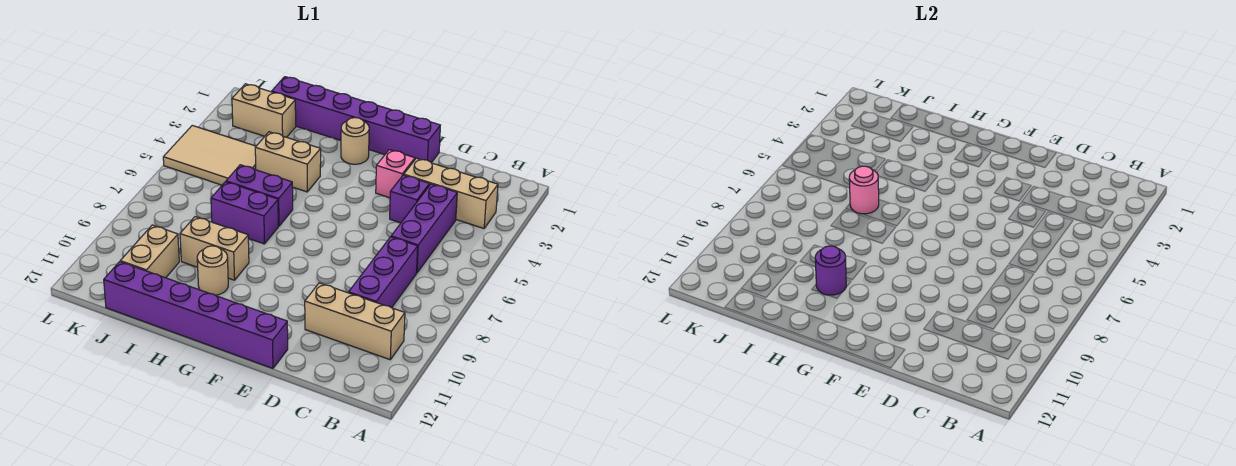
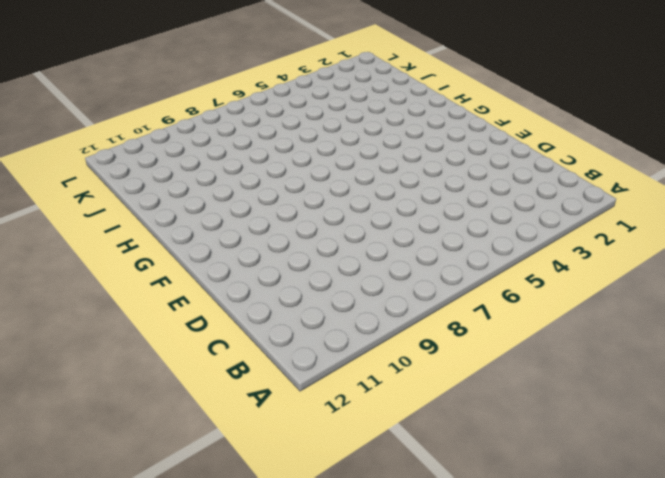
none -> tan 1x3 brick [404,158,498,228]
none -> tan 1x3 brick [305,283,405,360]
none -> purple 1x3 brick [391,184,457,273]

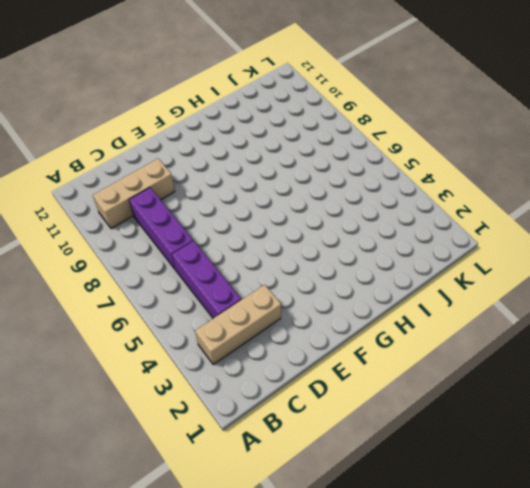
none -> purple 1x1 brick [390,175,429,223]
none -> purple 1x6 brick [272,77,440,163]
none -> pink 1x1 brick [376,150,415,198]

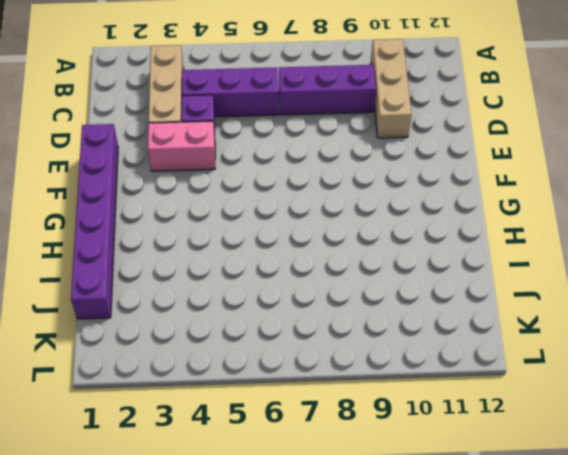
pink 1x2 brick [148,121,215,171] -> pink 1x1 brick [376,150,415,198]
none -> purple 1x6 brick [104,262,288,368]
none -> tan 1x1 round brick [341,118,369,164]
none -> tan 1x2 brick [255,132,321,192]

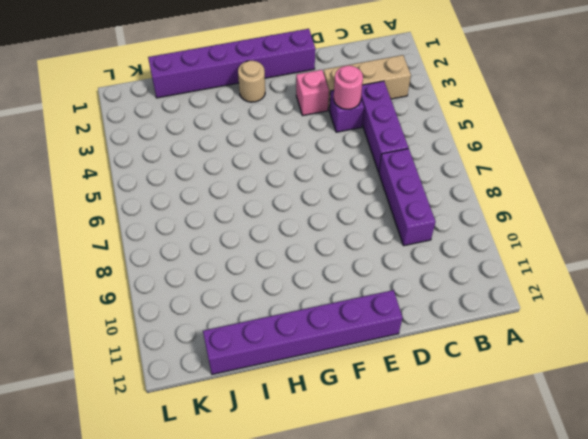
pink 1x1 round brick [334,66,363,109] -> pink 1x1 round brick moved to [849,166,879,214]
none -> tan 1x3 brick [305,283,405,360]
none -> tan 1x2 brick [255,132,321,192]
none -> purple 1x2 brick [226,165,293,226]

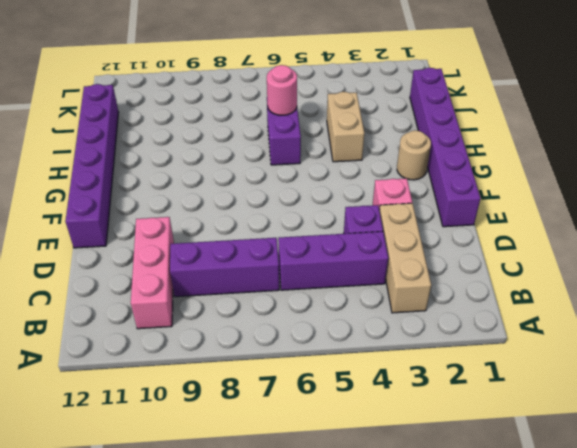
pink 1x3 brick [131,217,174,329] -> tan 1x3 brick [305,283,405,360]
none -> purple 1x2 brick [211,182,278,244]
none -> tan 1x2 brick [180,217,249,280]
none -> tan 1x1 round brick [197,246,228,295]

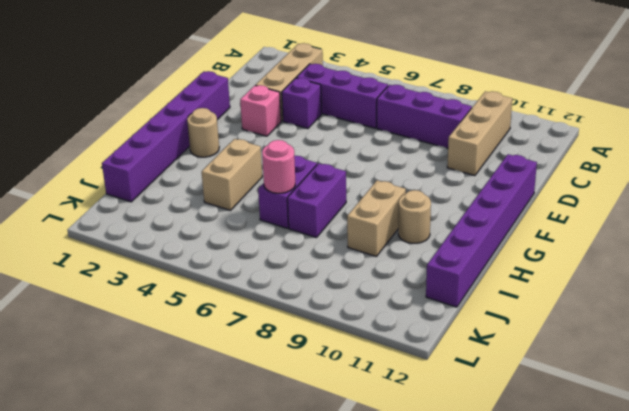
none -> tan 1x2 brick [232,84,296,137]
none -> tan 2x3 tile [163,125,256,185]
none -> tan 1x2 brick [120,225,179,278]

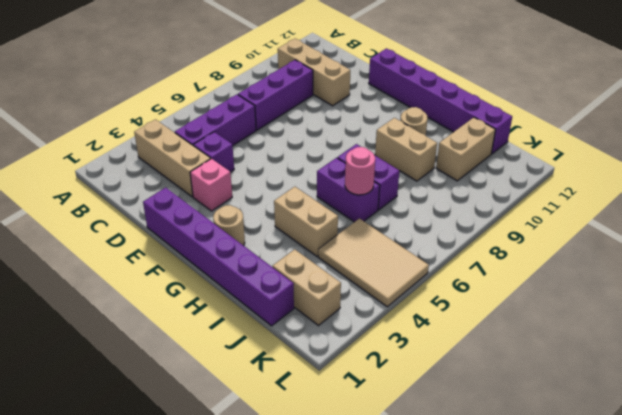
none -> purple 1x1 round brick [815,246,846,295]

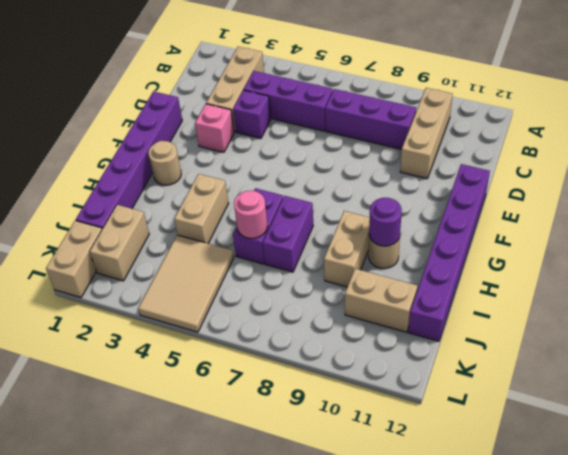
tan 1x2 brick [46,221,102,298] -> none

